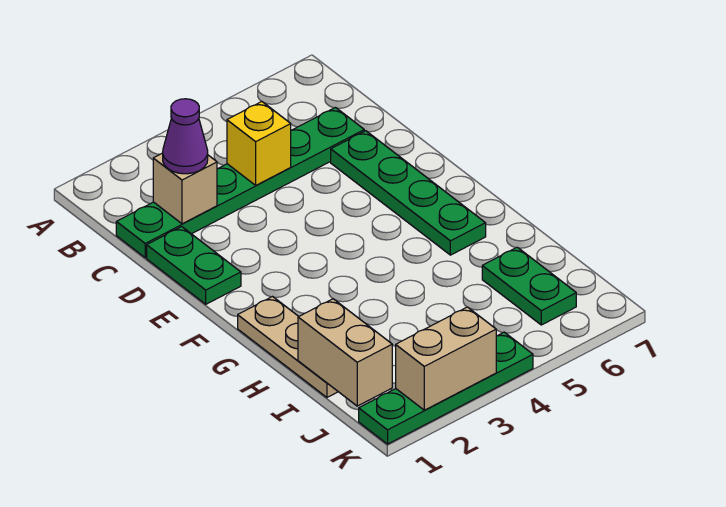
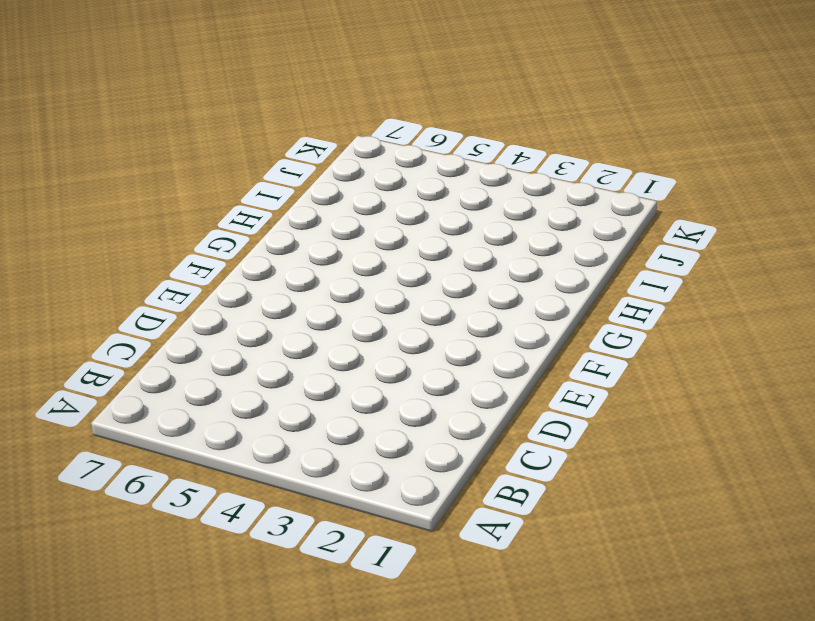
none -> green 1x6 plate [116,108,364,258]
none -> green 1x2 plate [147,227,241,304]

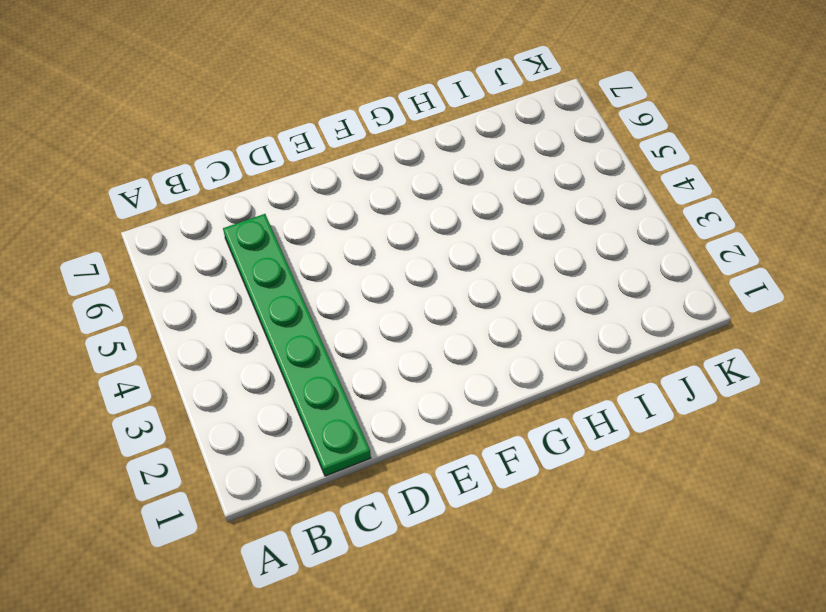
none -> green 1x2 plate [147,227,241,304]
none -> green 1x4 plate [331,131,486,255]

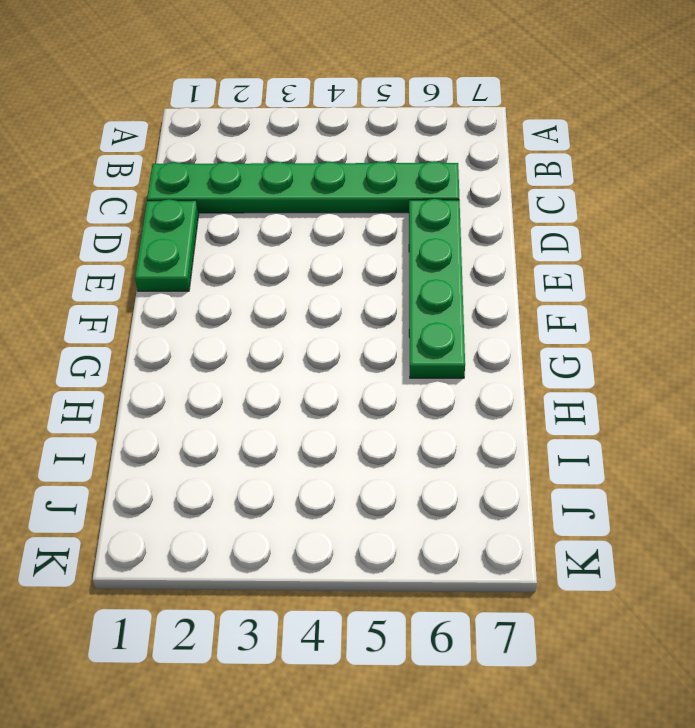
none -> tan 1x3 plate [238,297,338,397]
none -> green 1x2 plate [482,247,576,325]

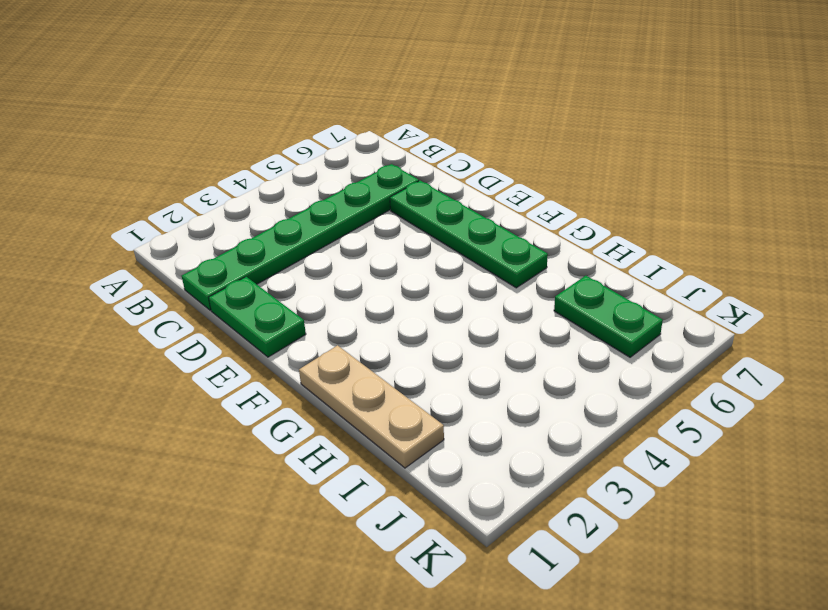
none -> green 1x4 plate [359,332,533,444]
none -> tan 1x1 brick [153,153,217,224]

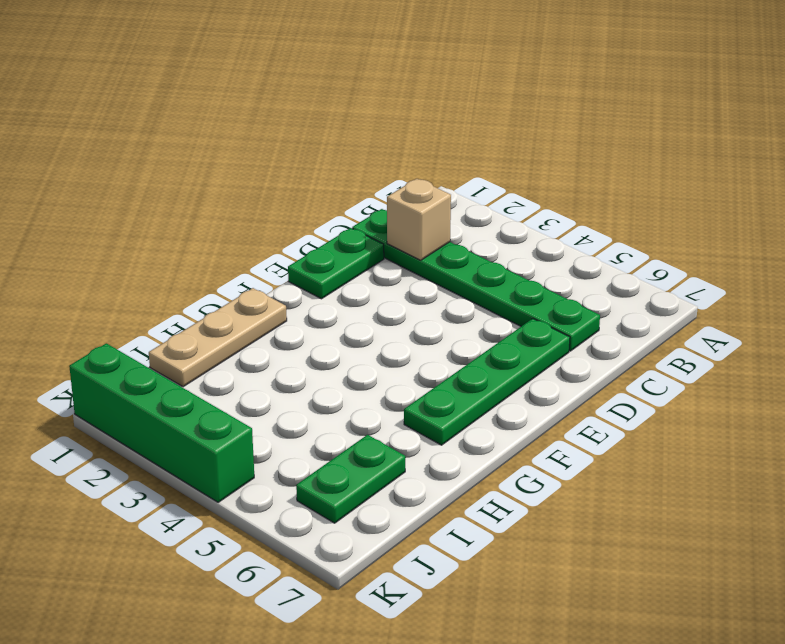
green 1x4 brick [69,343,254,502] -> green 1x4 plate [359,332,533,444]
none -> yellow 1x1 brick [227,101,291,185]
none -> tan 1x2 brick [298,299,392,406]

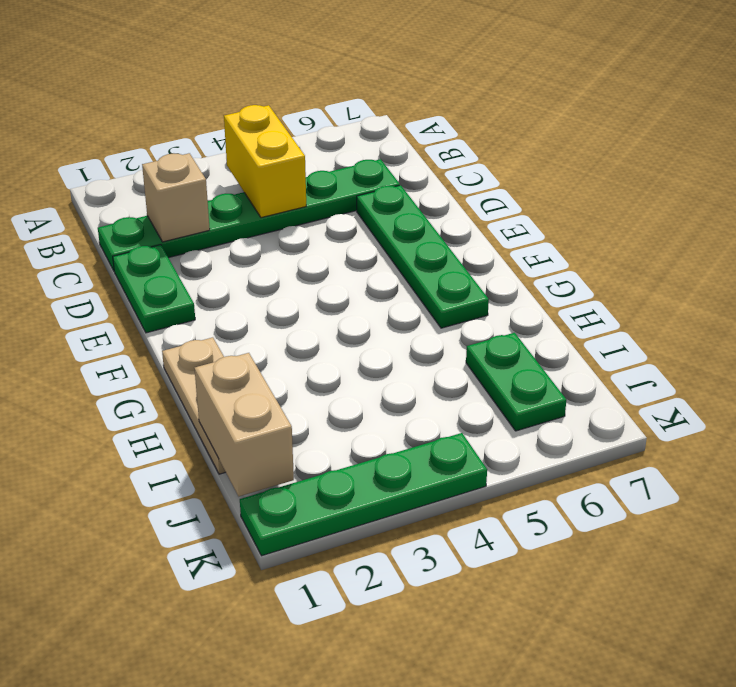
yellow 1x2 brick [224,105,306,218] -> yellow 1x1 brick [227,101,291,185]
none -> tan 1x2 brick [396,307,496,410]
none -> purple 1x1 cone [163,99,208,174]

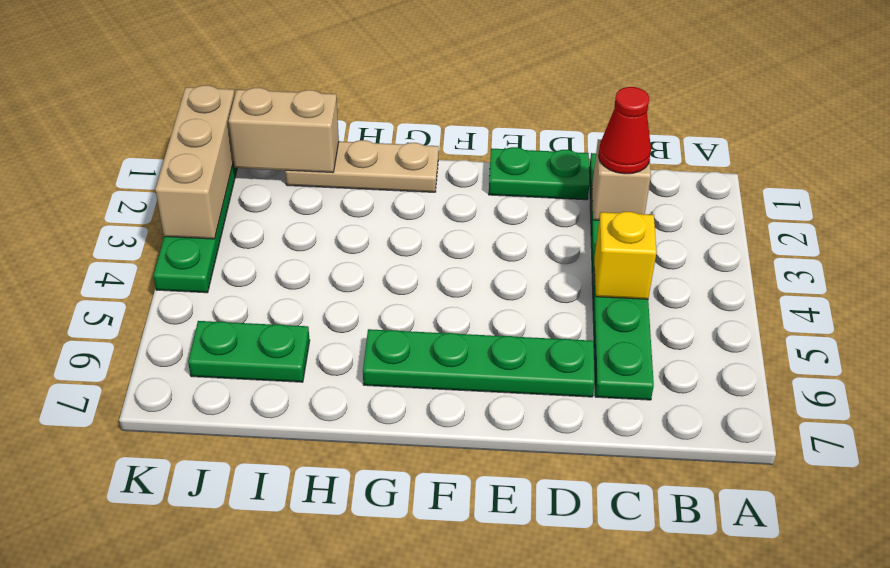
red 1x1 cone [598,87,651,174] -> purple 1x1 cone [163,99,208,174]
tan 1x3 brick [155,85,235,239] -> tan 1x2 brick [396,307,496,410]

